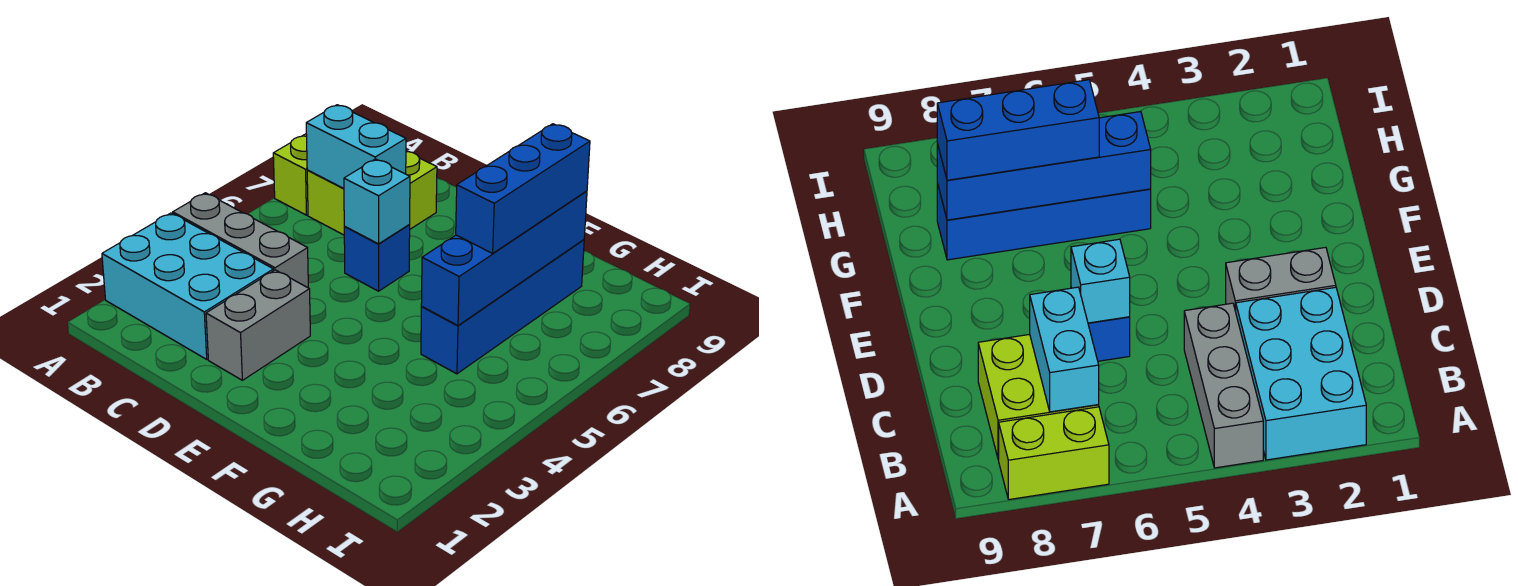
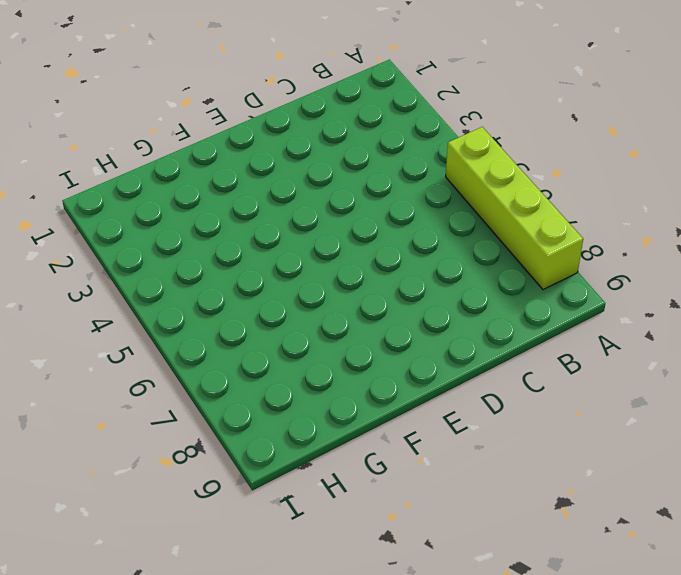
lime 1x4 brick [446,127,583,290] -> lime 1x2 brick [273,134,308,215]
none -> cyan 2x3 brick [102,213,273,359]
none -> grey 1x3 brick [173,193,308,288]

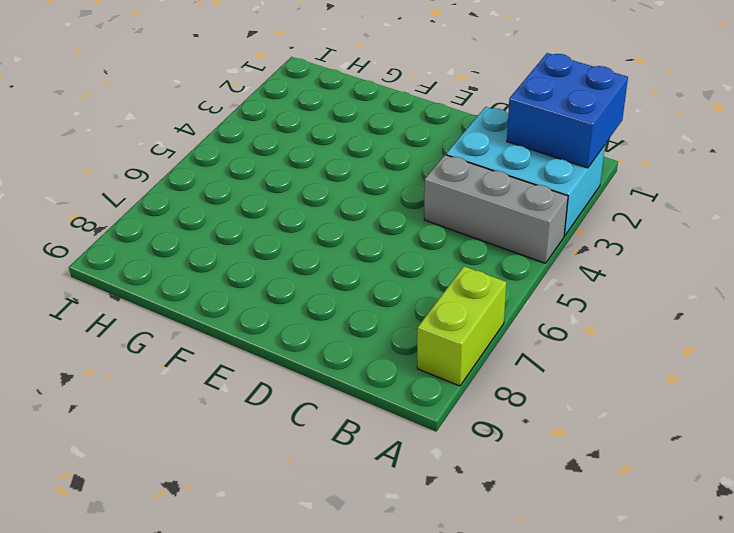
blue 2x2 brick [507,53,628,168] -> none
none -> lime 2x2 brick [307,152,437,235]
none -> grey 1x2 brick [206,270,310,380]

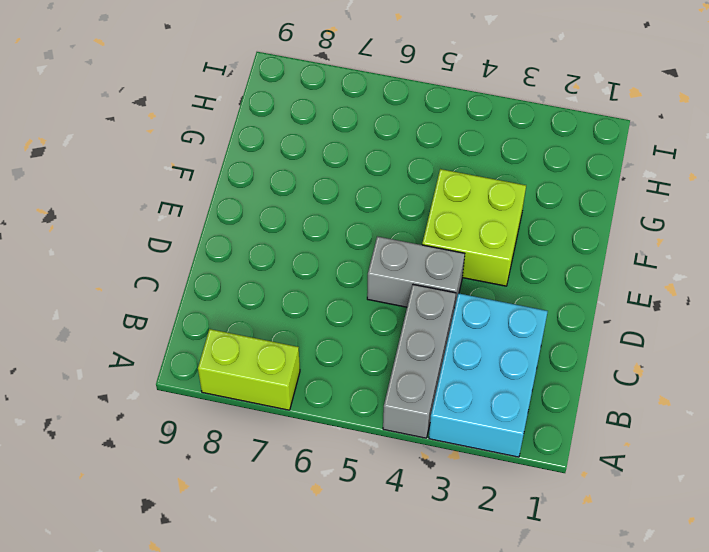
grey 1x2 brick [367,236,465,309] -> grey 1x2 brick moved to [206,270,310,380]
lime 2x2 brick [422,169,526,286] -> lime 2x2 brick moved to [307,152,437,235]
none -> blue 1x1 brick [344,225,410,291]
none -> blue 1x4 brick [421,240,584,374]

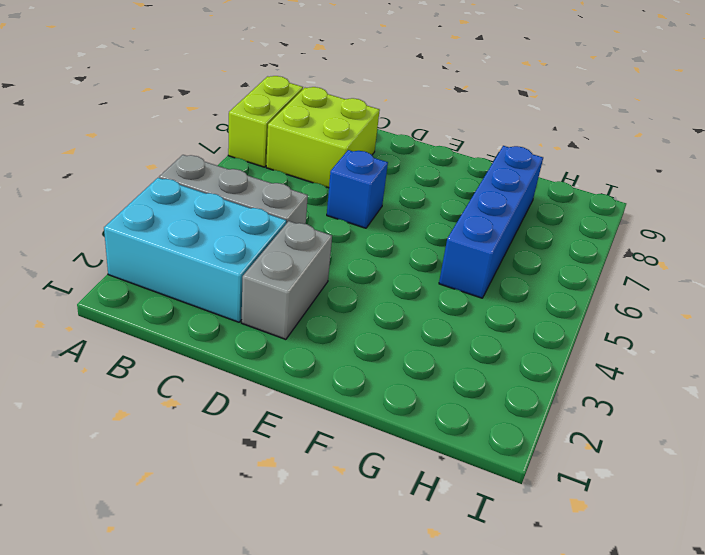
none -> cyan 1x2 brick [306,105,406,188]
none -> cyan 1x1 brick [344,159,410,244]

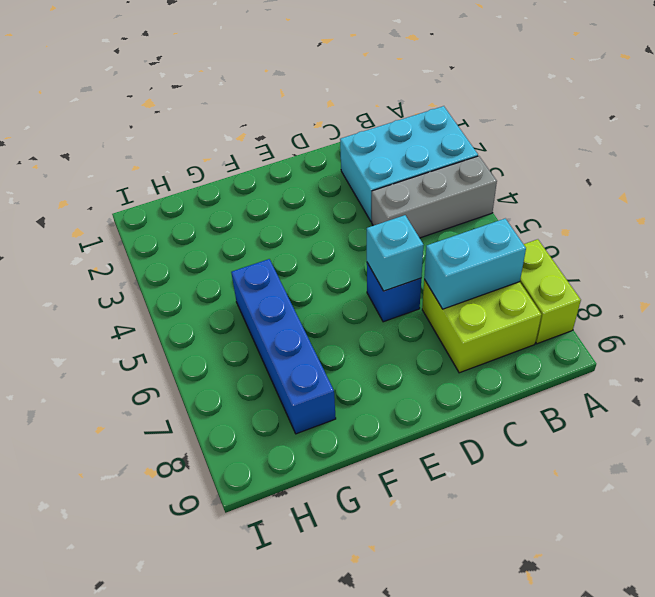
none -> grey 1x2 brick [206,270,310,380]
none -> blue 1x4 brick [421,191,587,325]

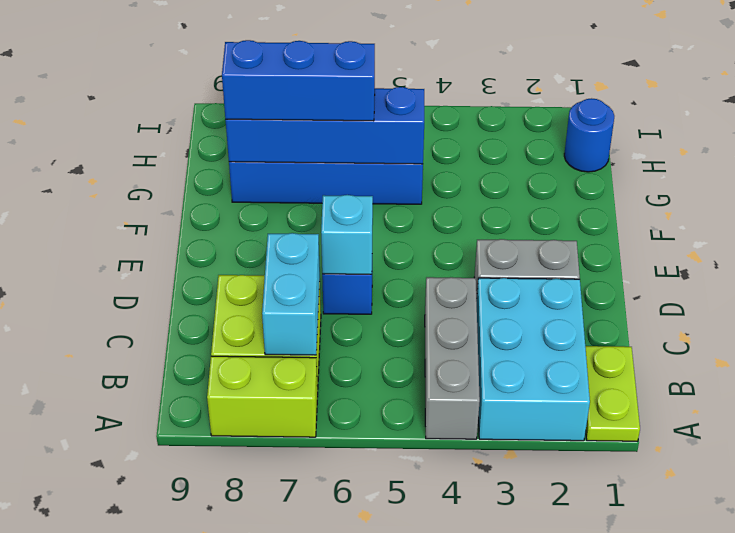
lime 1x2 plate [585,346,640,441] -> none
blue 1x1 round brick [564,98,614,172] -> none

